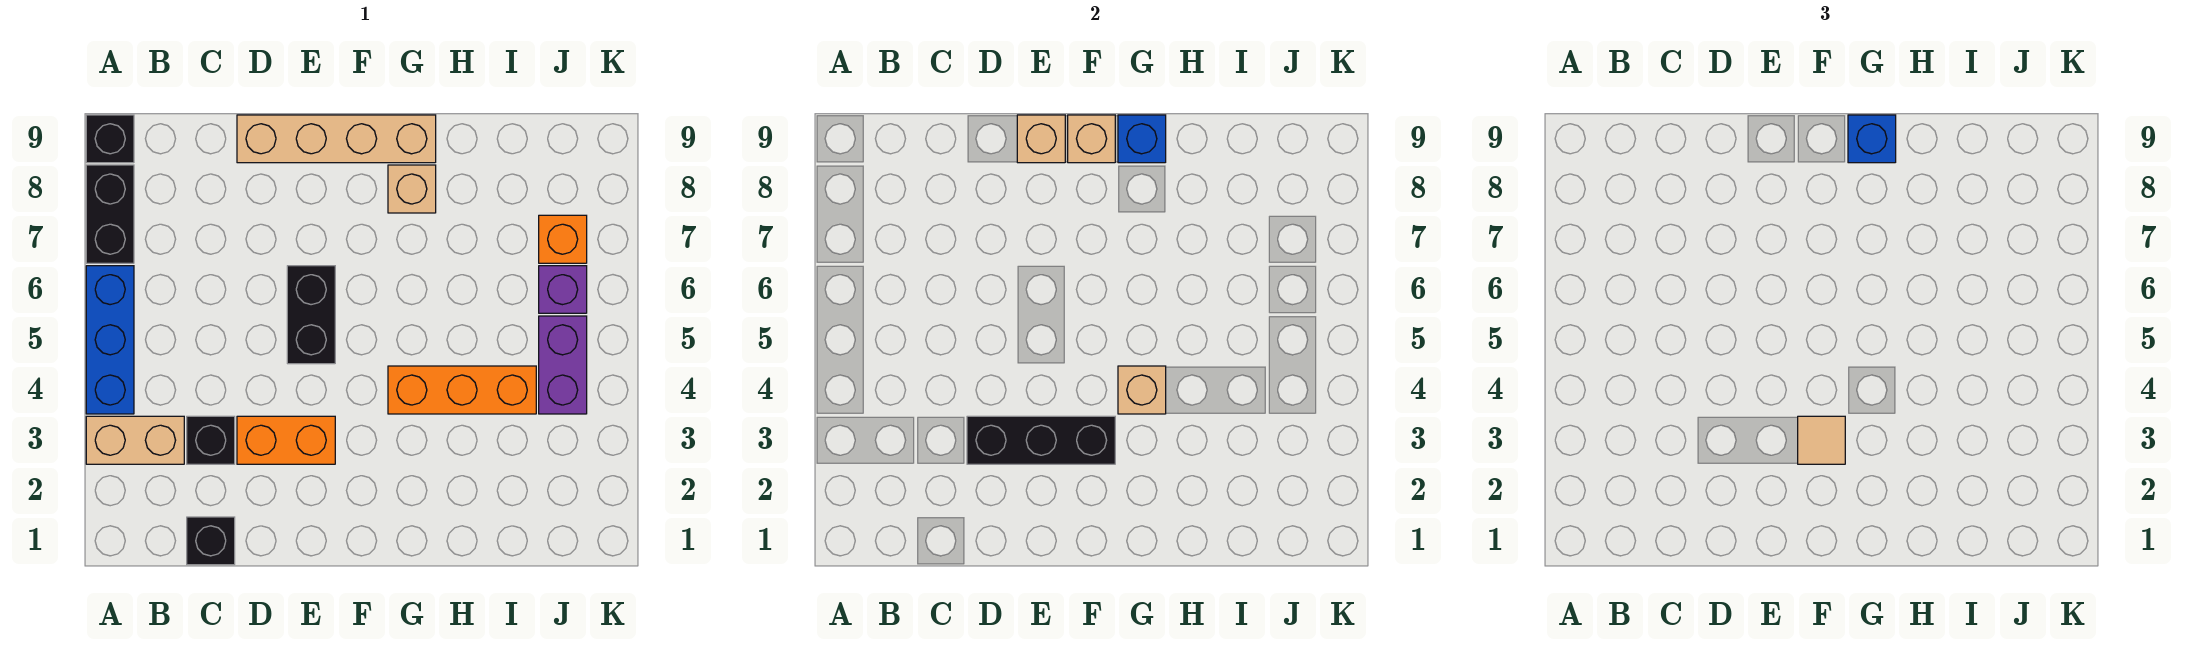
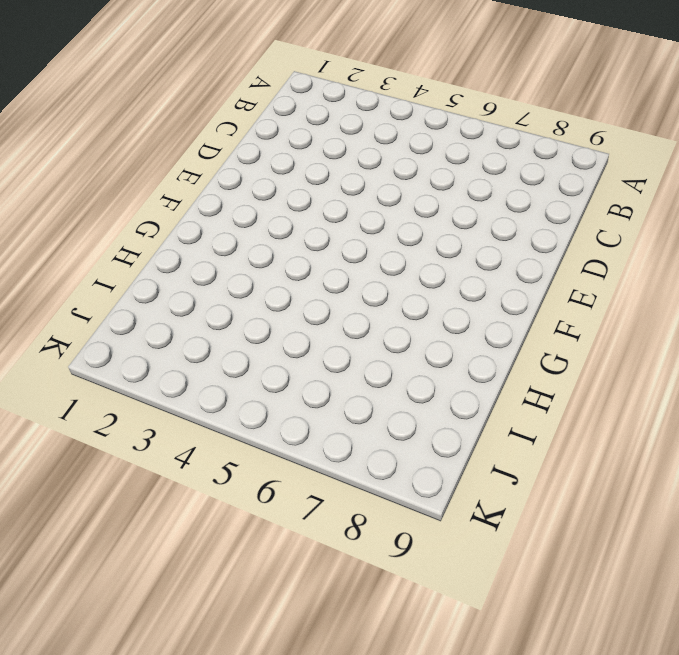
none -> tan 1x2 brick [86,416,184,464]
none -> blue 1x3 brick [86,266,134,414]
none -> black 1x2 brick [86,165,134,263]

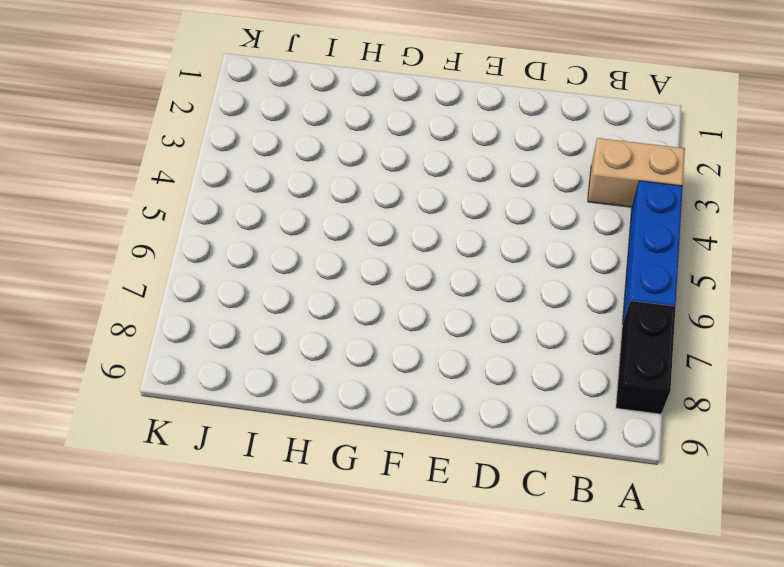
none -> black 1x1 brick [86,115,134,163]
none -> black 1x1 brick [187,517,235,565]
none -> black 1x1 brick [187,416,235,464]

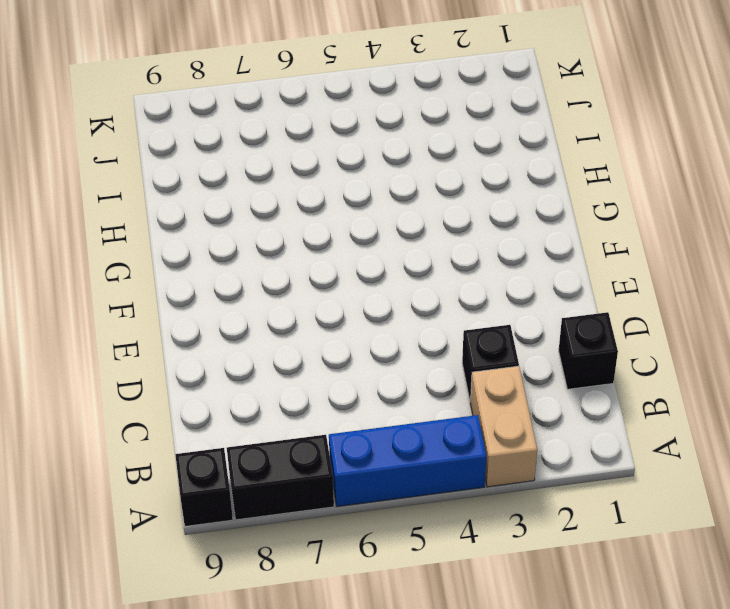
none -> orange 1x2 brick [237,416,335,464]
none -> tan 1x4 brick [237,115,436,163]
none -> black 1x2 brick [287,266,335,364]

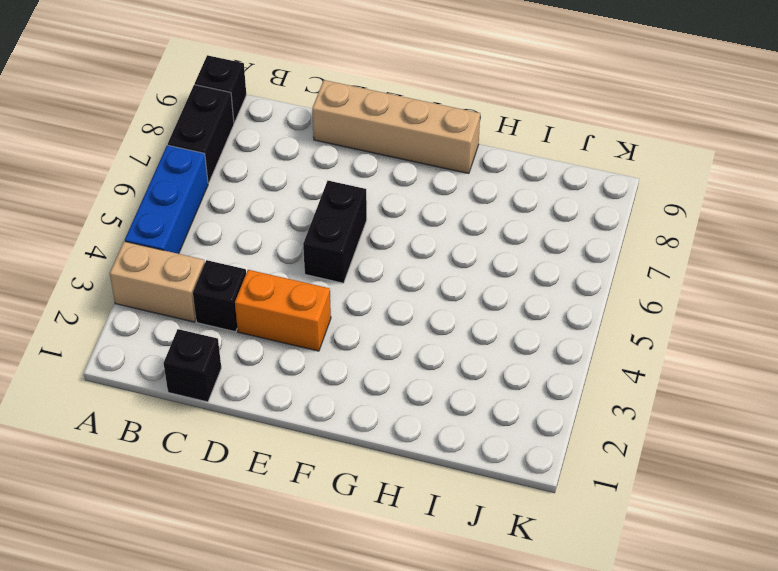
none -> orange 1x3 brick [388,366,536,414]
none -> tan 1x1 brick [388,165,436,213]
none -> purple 1x2 brick [539,316,587,414]

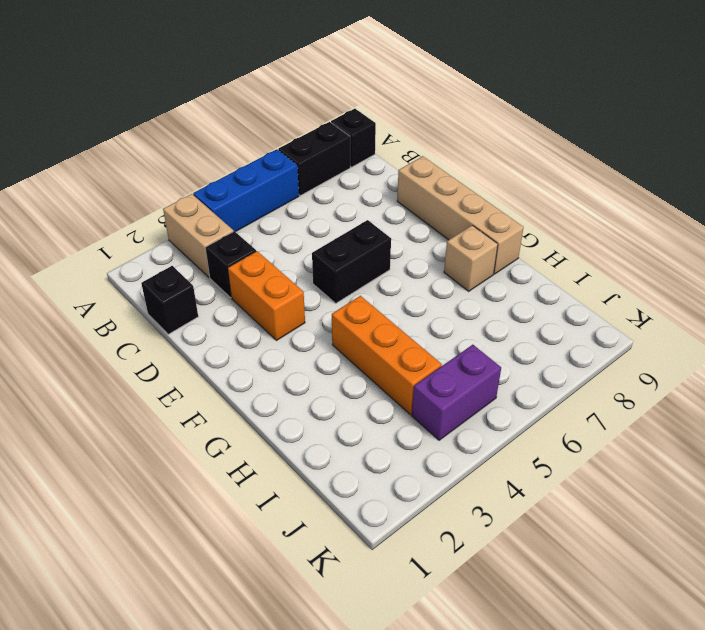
none -> purple 1x1 brick [539,266,587,313]
none -> orange 1x1 brick [539,215,587,263]
none -> black 1x3 brick [967,416,1115,464]

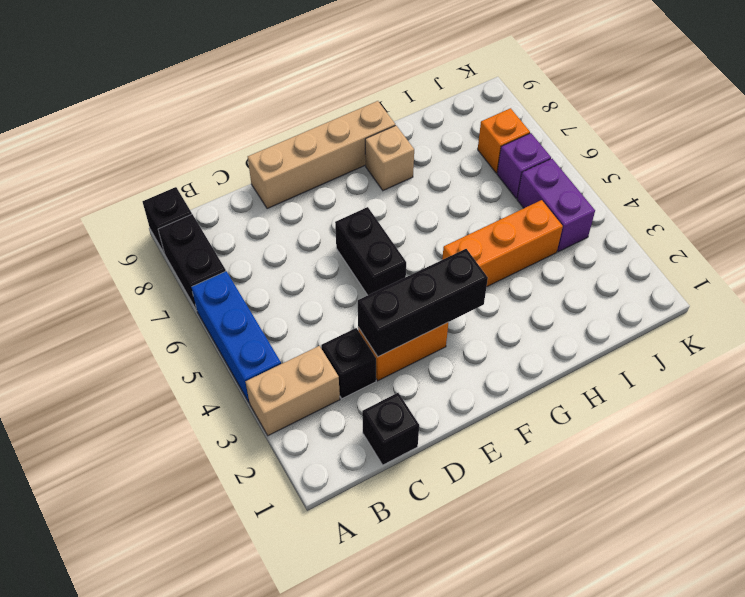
none -> tan 1x1 brick [1017,115,1065,163]
none -> tan 1x1 brick [1068,115,1115,163]
none -> tan 1x1 brick [1118,366,1166,414]

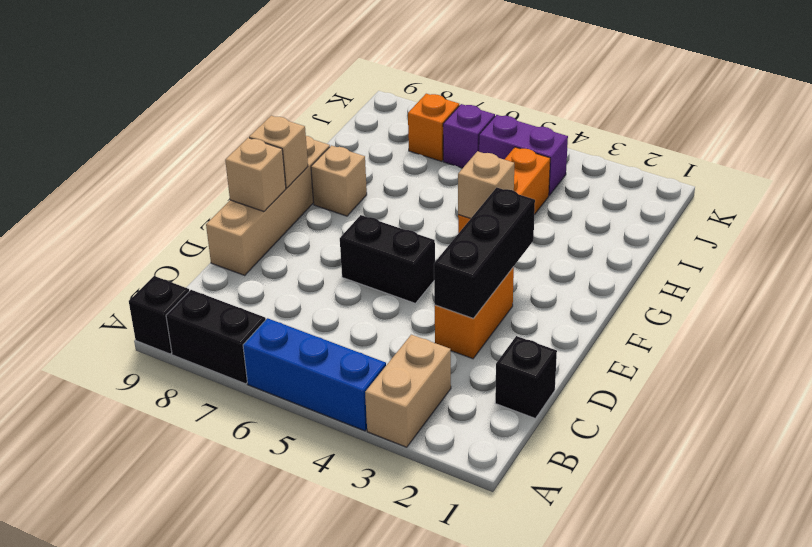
none -> black 1x1 brick [187,416,235,464]
none -> blue 1x1 brick [1118,115,1166,163]
none -> tan 1x1 tile [1798,416,1845,464]

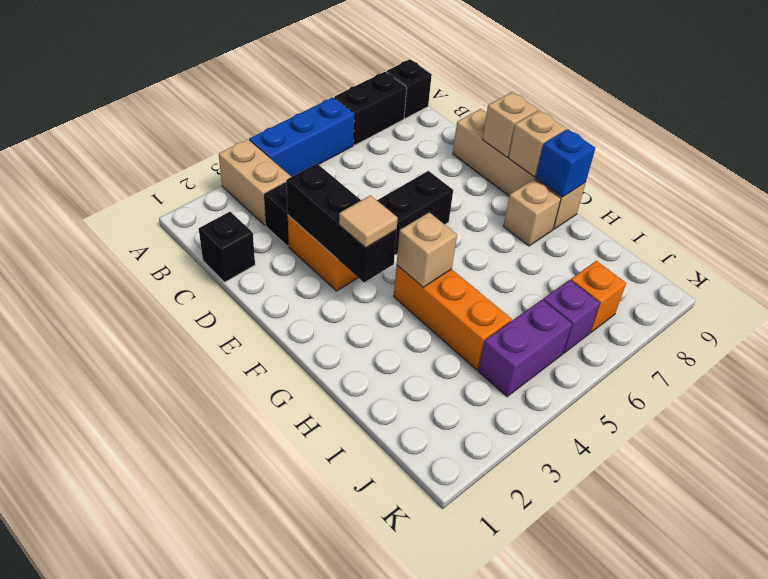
none -> blue 1x1 brick [1848,115,1896,163]

